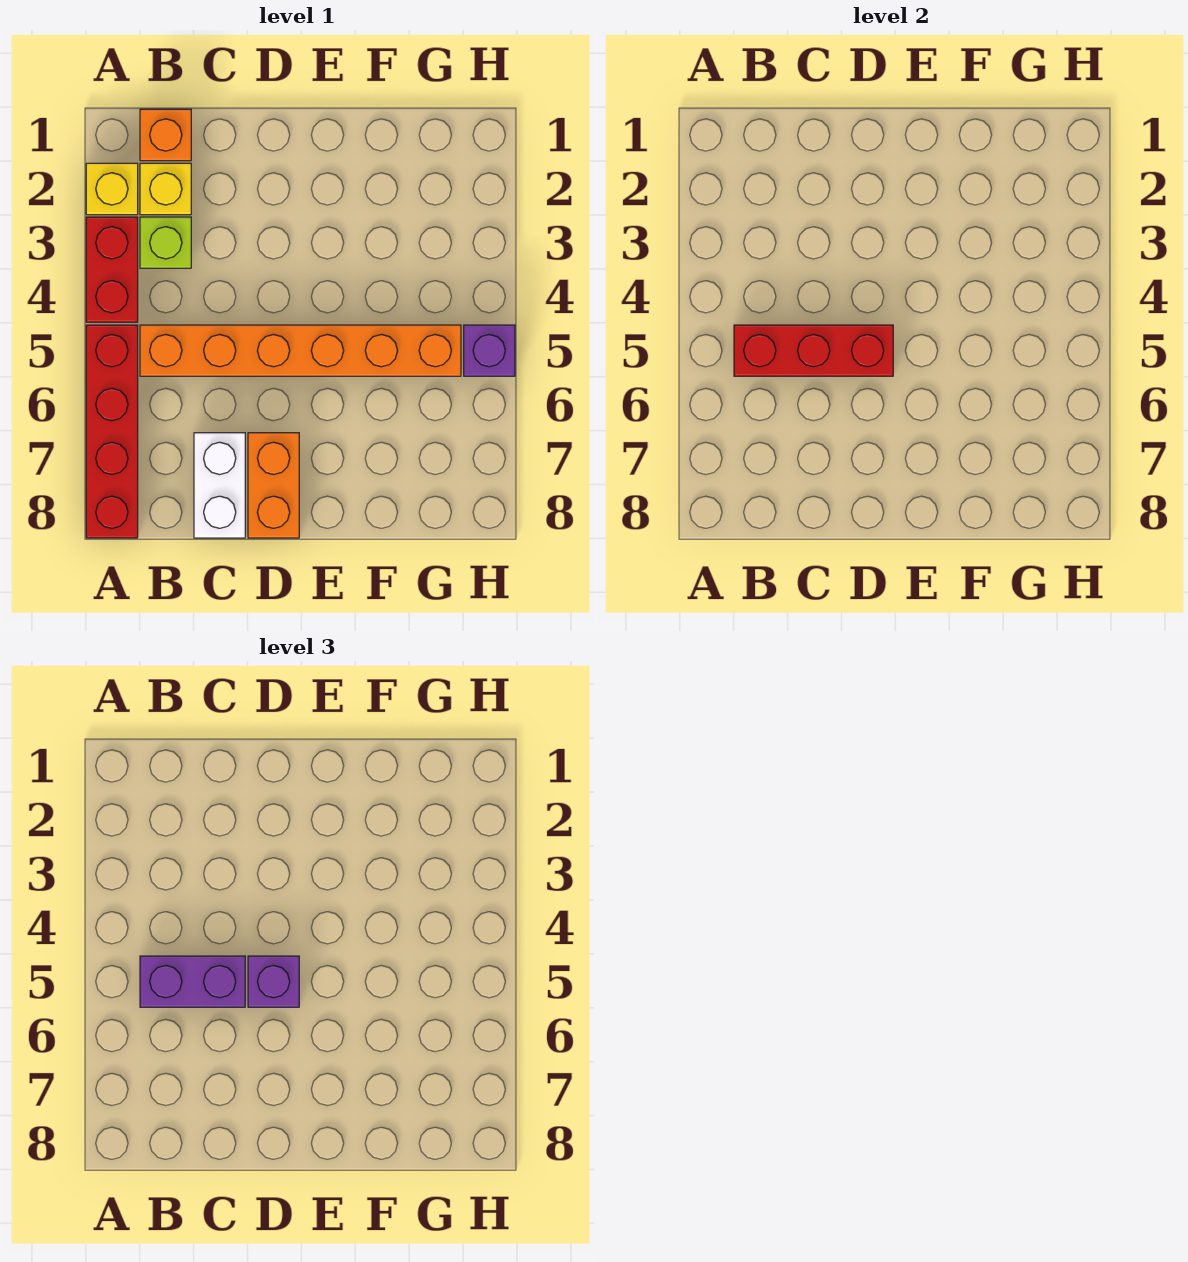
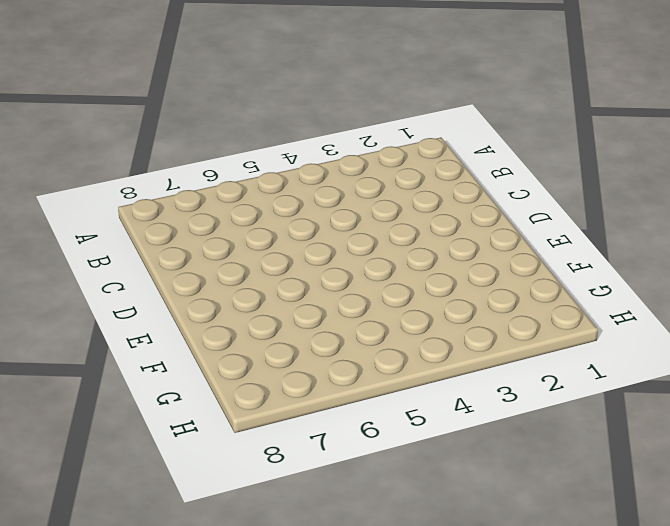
none -> yellow 1x1 brick [86,163,138,215]
none -> red 1x2 brick [86,217,138,322]
none -> red 1x4 brick [86,325,138,538]

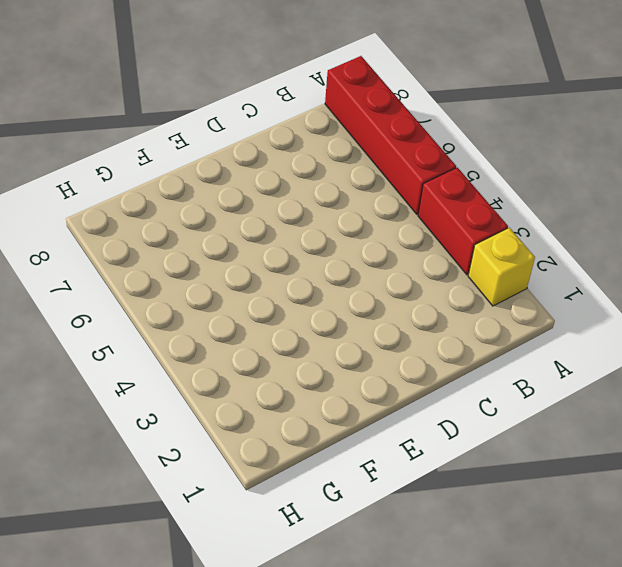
none -> orange 1x1 brick [140,109,191,161]
none -> yellow 1x1 brick [140,163,191,215]
none -> lime 1x1 brick [140,217,191,268]

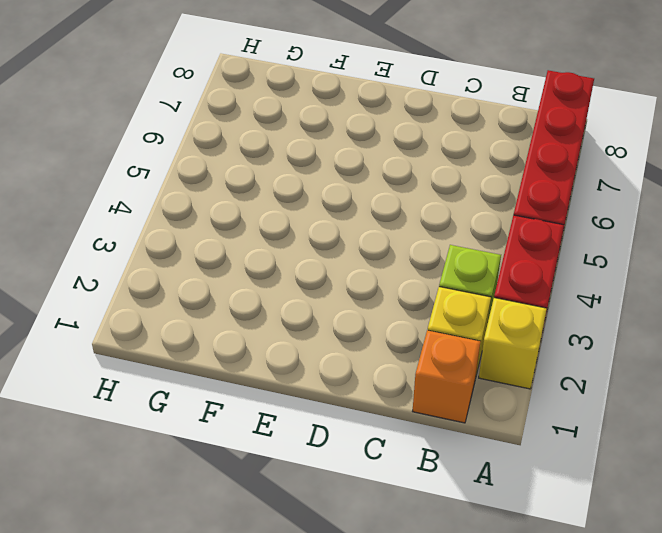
none -> orange 1x6 brick [140,325,461,376]
none -> white 1x2 brick [194,433,245,538]
none -> orange 1x2 brick [248,433,299,538]

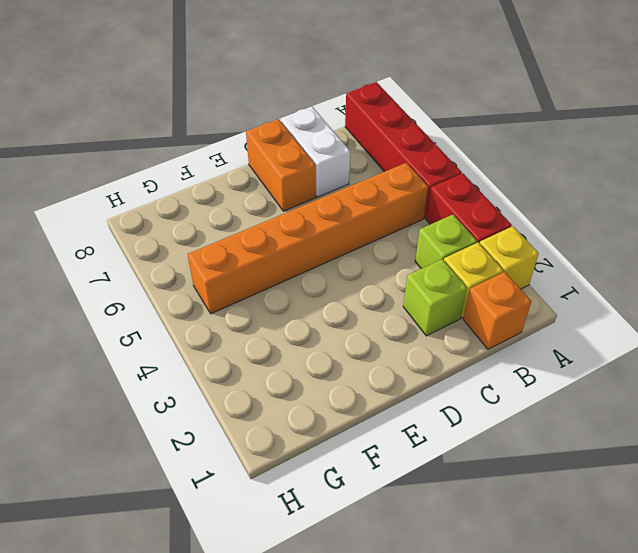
lime 1x1 brick [403,259,467,336] -> none
none -> purple 1x1 brick [464,325,515,376]
none -> red 1x3 brick [734,325,893,376]
none -> purple 1x2 brick [140,956,245,1007]

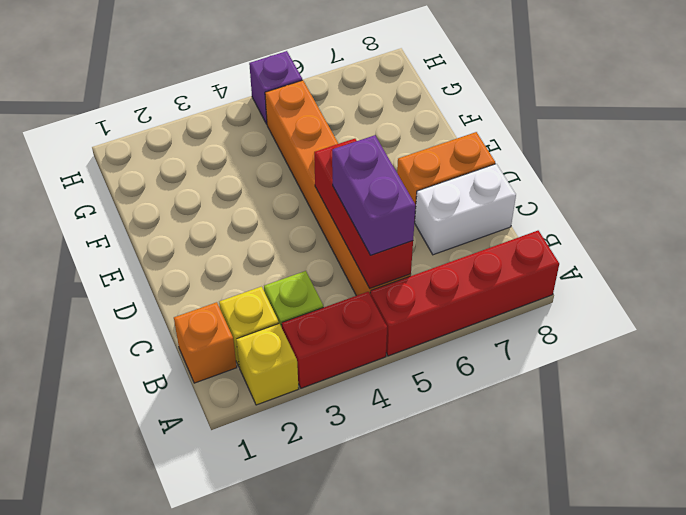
none -> purple 1x1 brick [248,956,299,1007]

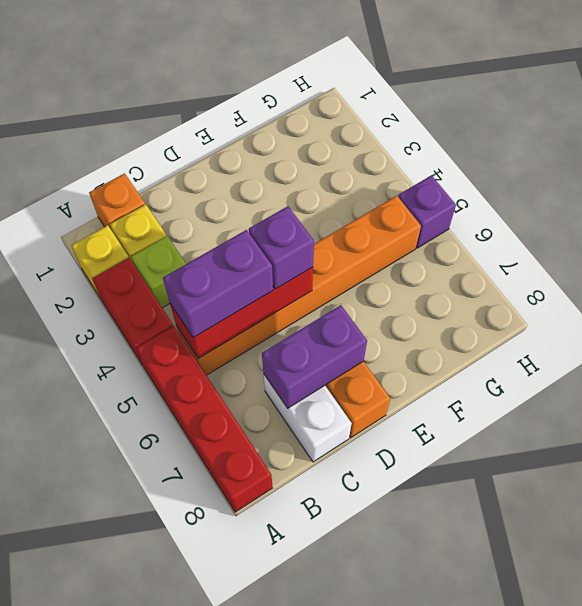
purple 1x2 brick [262,305,367,408] -> none

